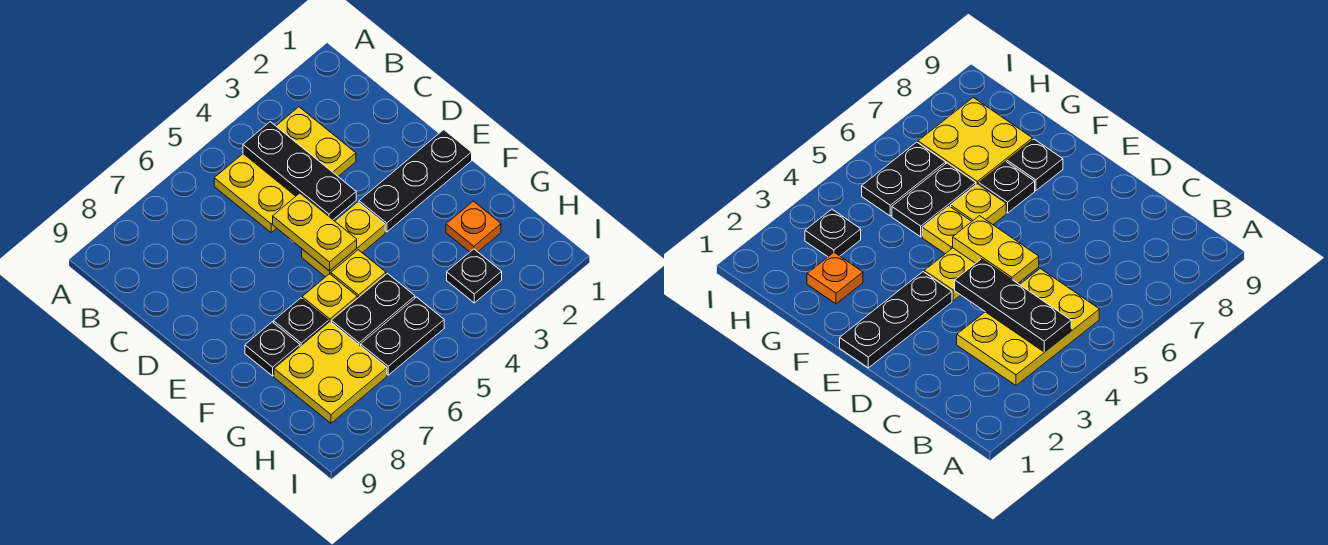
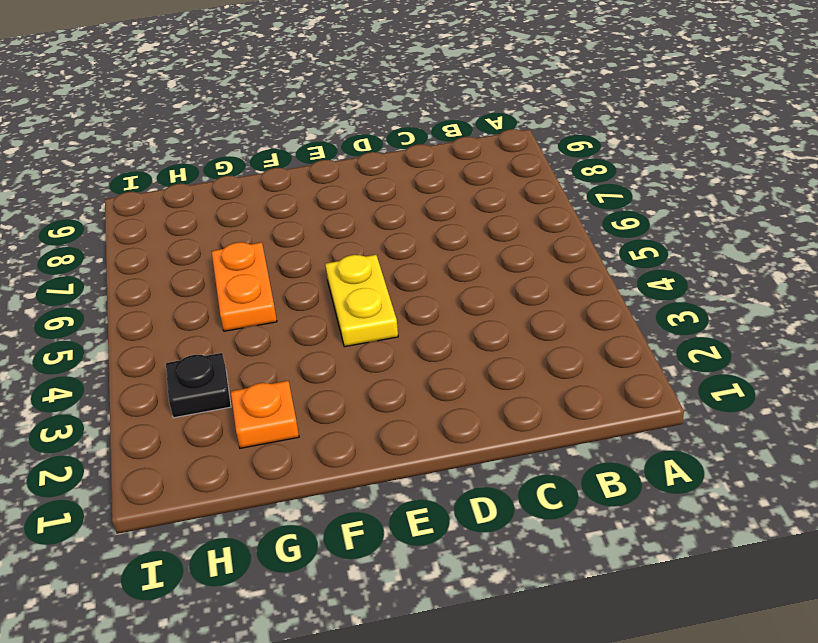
orange 1x2 plate [212,242,277,331] -> black 1x2 plate [331,273,415,346]
none -> yellow 2x3 plate [214,107,356,233]
none -> black 1x3 plate [359,130,472,232]
none -> yellow 1x1 plate [331,250,386,298]

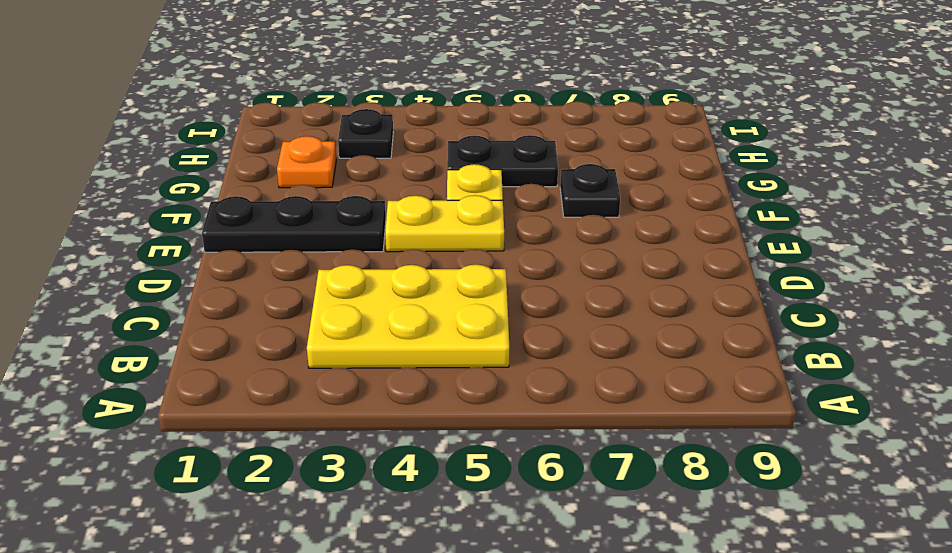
none -> yellow 1x1 plate [302,274,357,322]
none -> black 1x1 plate [245,322,300,376]
none -> yellow 2x2 plate [274,322,387,423]

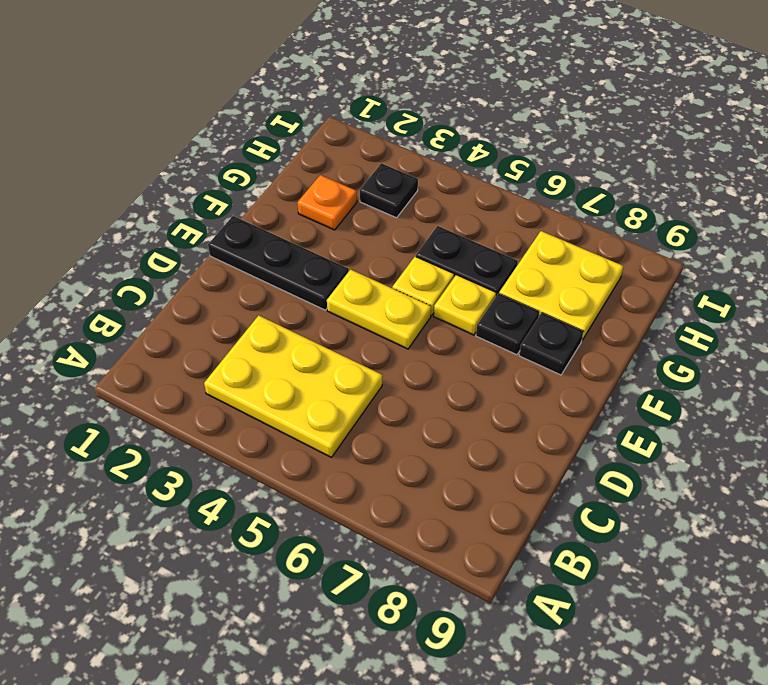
none -> black 1x2 plate [361,297,444,375]
none -> black 1x3 plate [243,122,356,220]
none -> yellow 1x2 plate [273,193,357,271]

